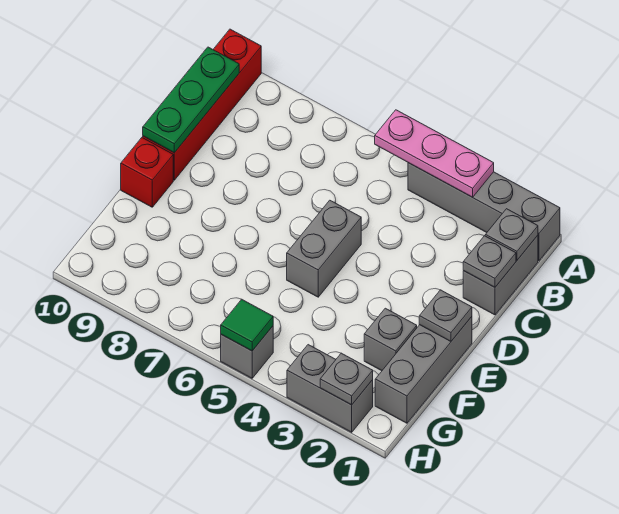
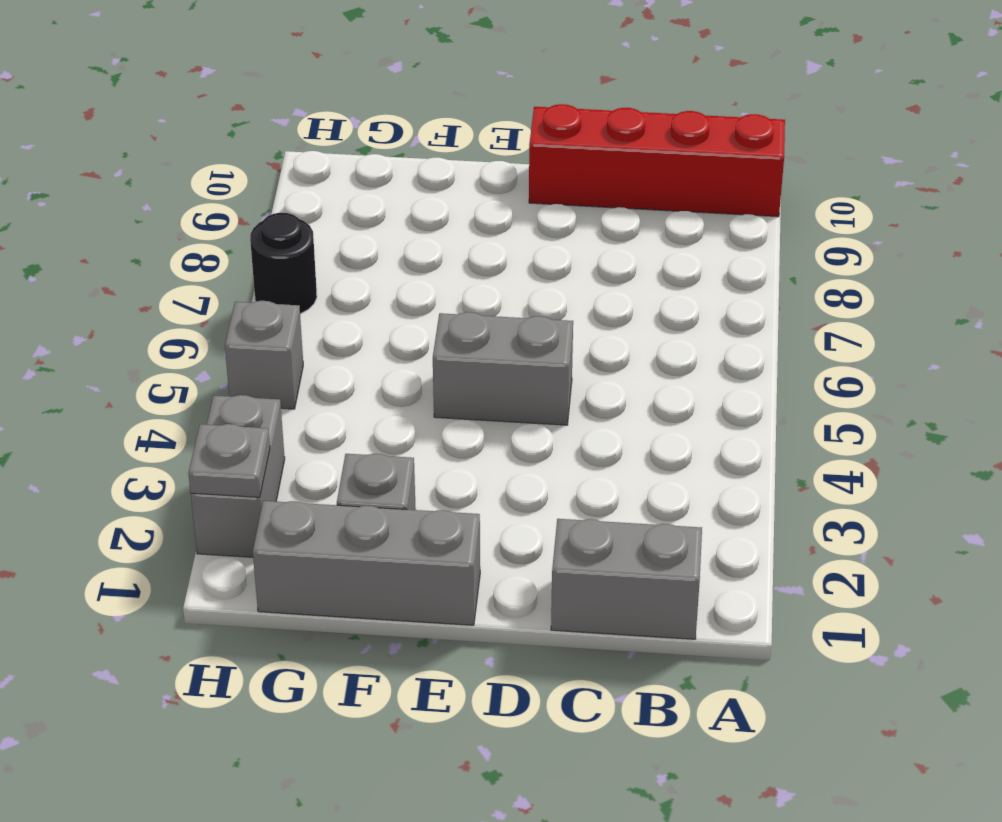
black 1x1 round brick [250,213,317,314] -> none
none -> grey 1x4 brick [408,163,560,261]
none -> red 1x1 brick [121,138,173,207]
none -> pink 1x3 plate [375,110,494,197]

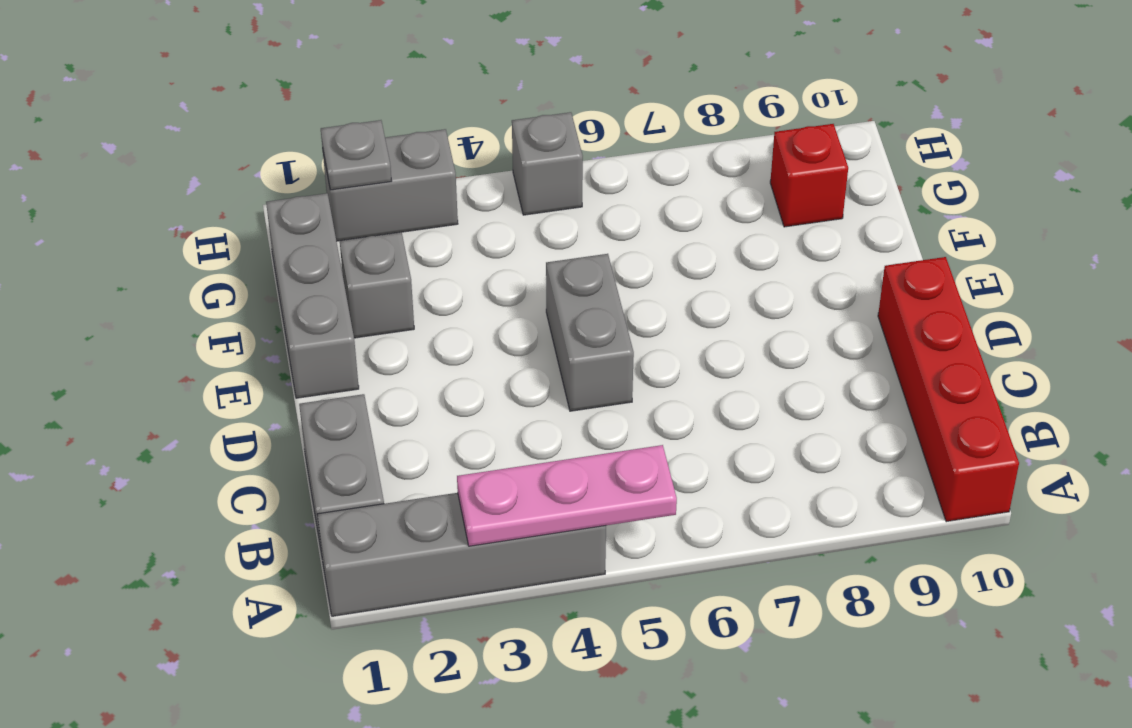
red 1x1 brick [770,124,848,227] -> red 1x1 brick moved to [121,138,173,207]
none -> grey 1x1 plate [485,209,538,260]
none -> green 1x3 plate [143,47,239,153]
none -> grey 1x1 plate [463,236,516,287]

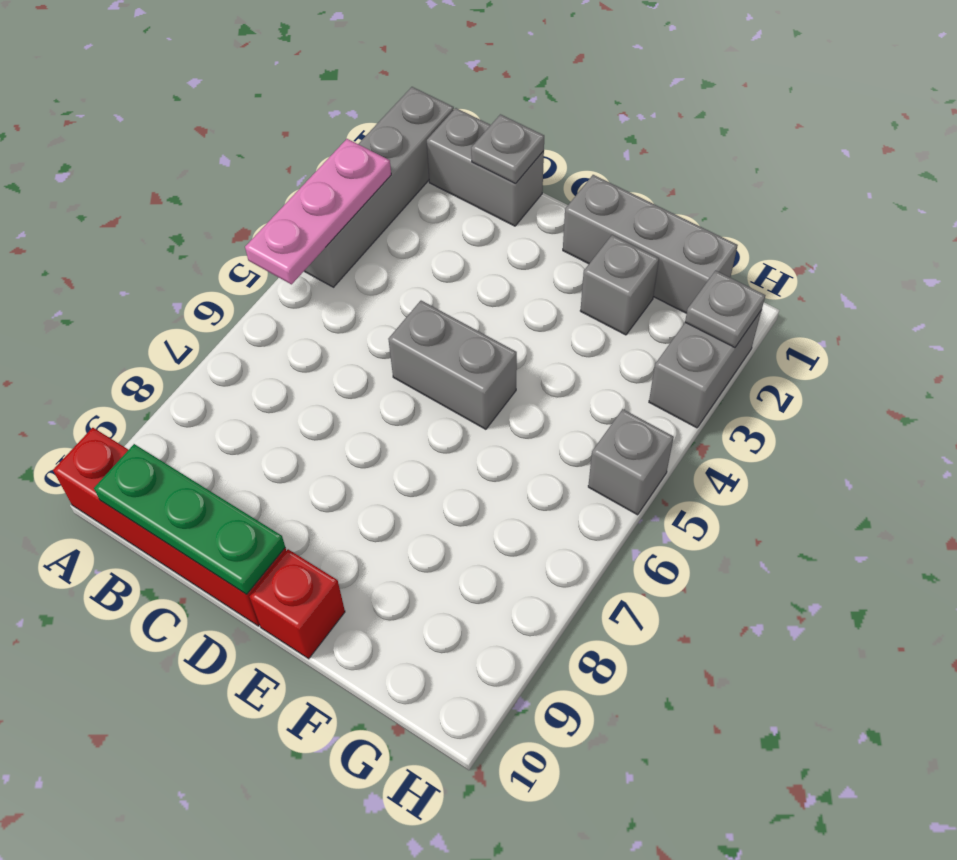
none -> grey 1x1 plate [485,209,538,260]
none -> grey 1x1 plate [419,290,472,341]
none -> green 1x1 tile [221,299,273,351]

